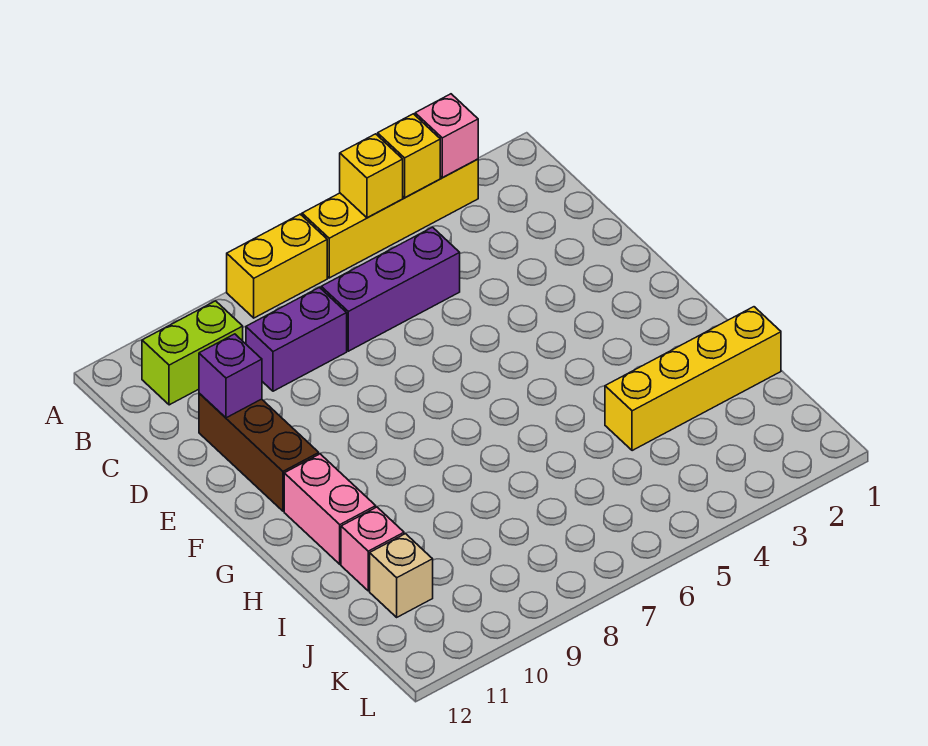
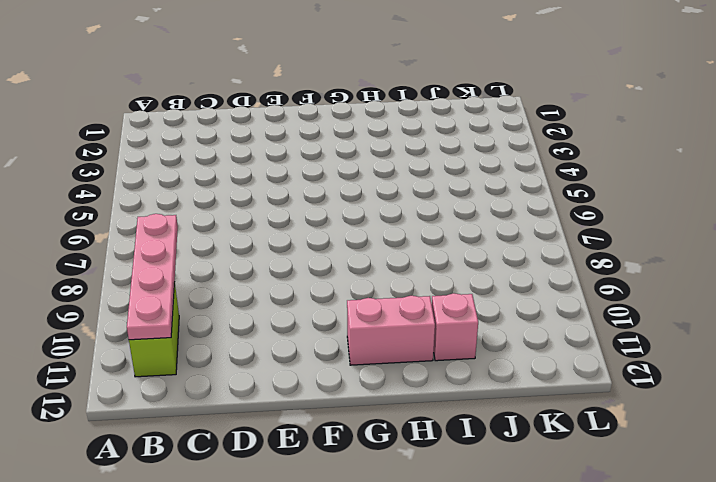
pink 1x4 plate [127,214,178,340] -> none
none -> yellow 1x4 brick [302,159,478,278]
none -> yellow 1x2 brick [227,214,327,318]
none -> purple 1x3 brick [321,227,460,351]

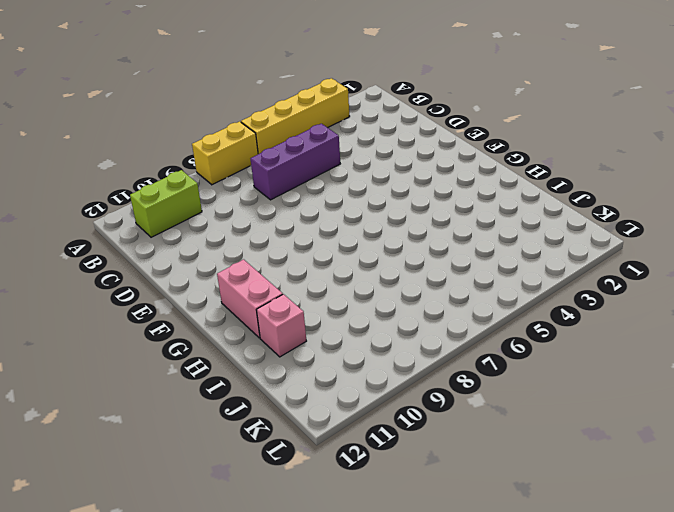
none -> purple 1x2 brick [246,287,347,391]
none -> brown 1x3 brick [199,393,319,511]
none -> yellow 1x4 brick [605,307,781,451]

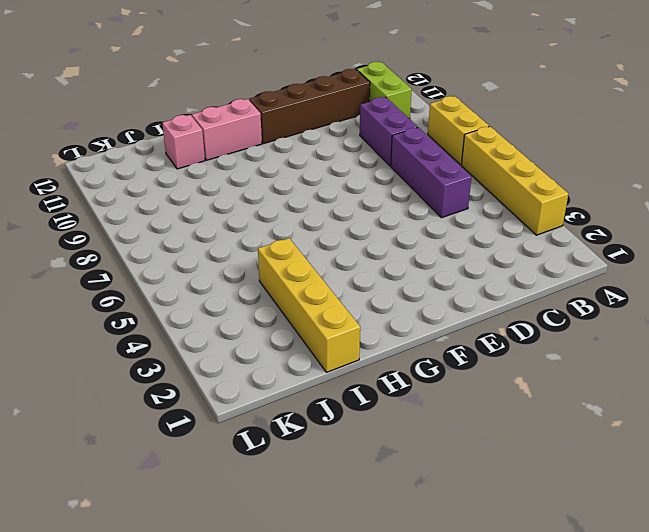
brown 1x4 brick [249,69,370,144] -> brown 1x3 brick [199,393,319,511]
none -> tan 1x1 brick [370,534,433,617]
none -> pink 1x1 brick [415,94,478,178]
none -> yellow 1x1 brick [378,114,440,198]

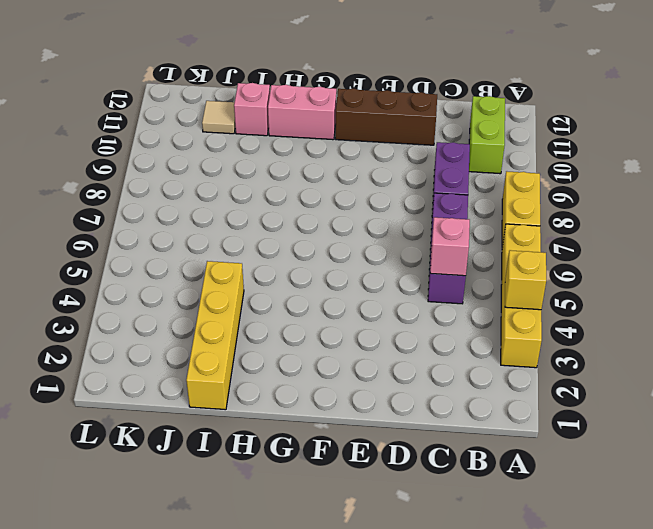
pink 1x1 brick [430,217,470,276] -> pink 1x1 brick moved to [415,94,478,178]
tan 1x1 tile [202,101,235,134] -> tan 1x1 brick [370,534,433,617]
none -> yellow 1x1 brick [340,134,403,218]
none -> purple 1x1 brick [199,334,262,418]

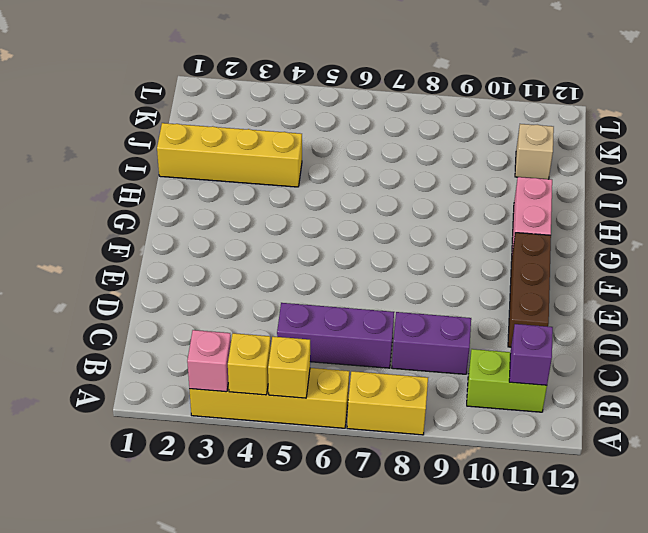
purple 1x1 brick [509,324,553,385] -> purple 1x1 brick moved to [199,334,262,418]
none -> pink 1x1 brick [341,507,404,591]

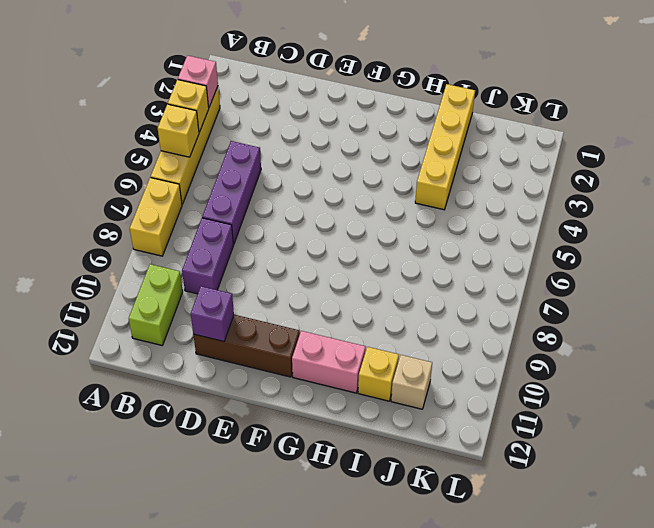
yellow 1x1 brick [358,347,399,401] -> pink 1x1 brick [341,507,404,591]

